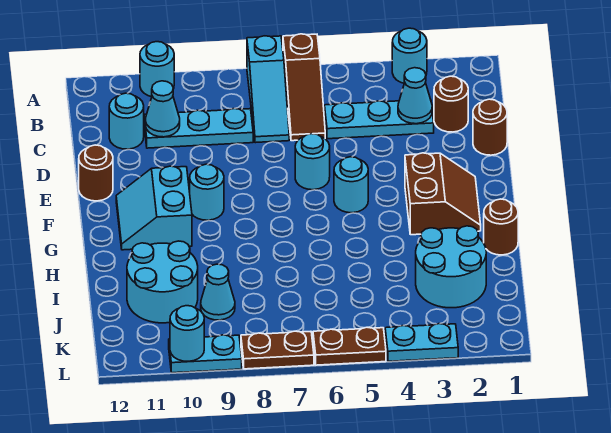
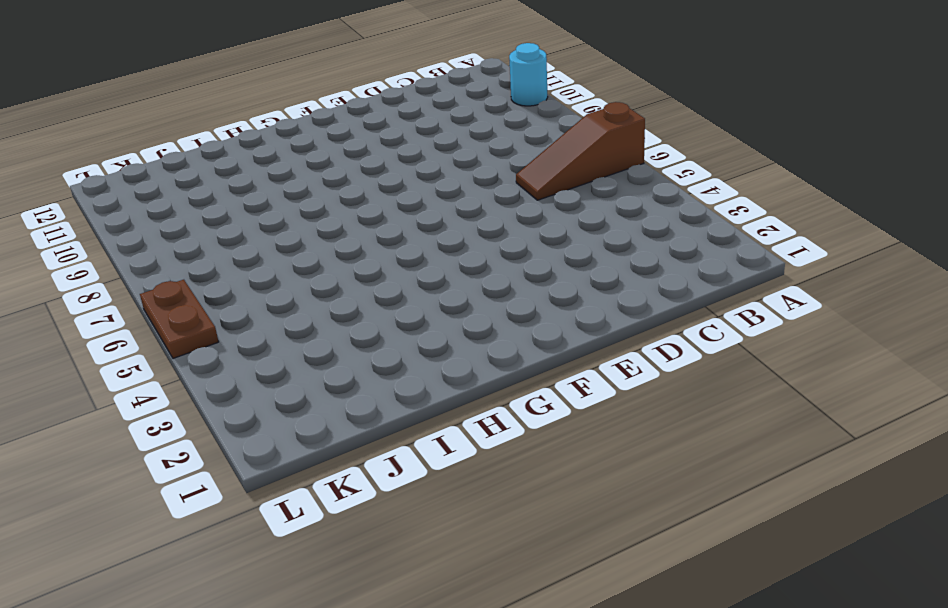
none -> cyan 1x1 round brick [392,28,427,83]
none -> cyan 1x3 slope [247,36,289,143]
none -> brown 1x1 round brick [434,76,468,132]

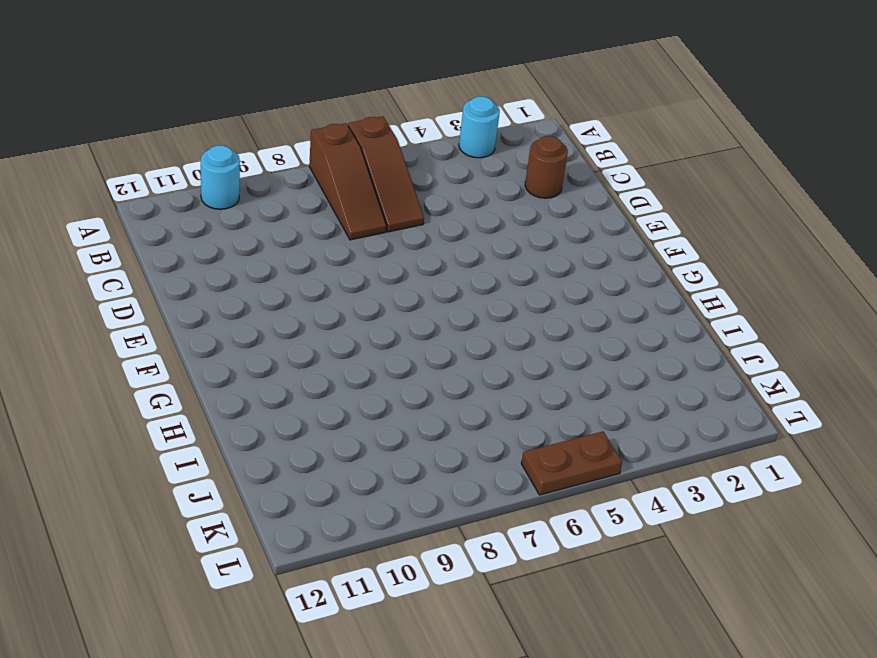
brown 1x3 slope [309,123,387,240] -> cyan 1x3 slope [247,36,289,143]
none -> cyan 1x3 plate [325,101,434,139]
none -> cyan 1x3 plate [144,109,253,148]
none -> cyan 1x1 round brick [109,93,144,149]

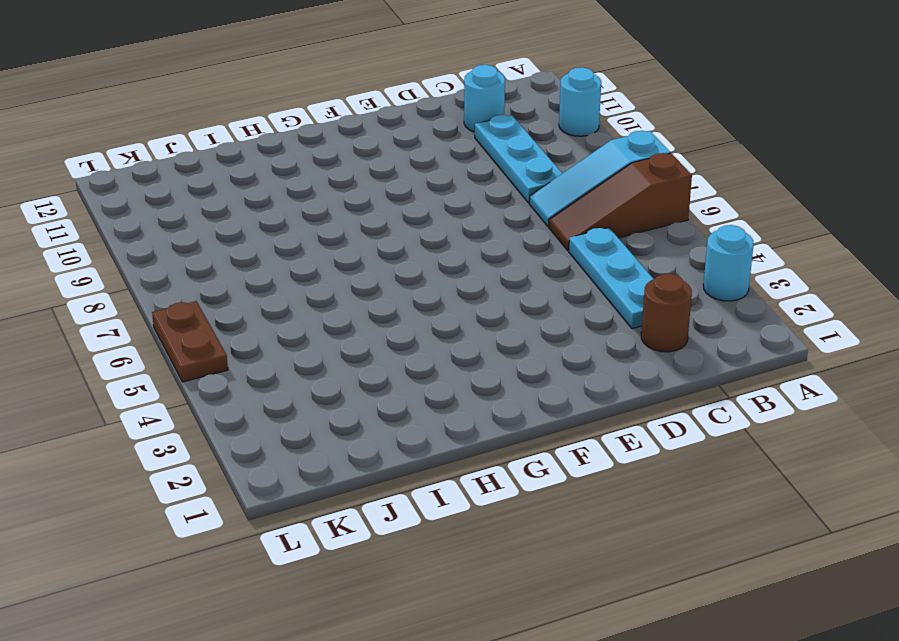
none -> brown 1x1 round brick [473,99,507,155]
none -> cyan 1x1 round brick [295,134,330,190]
none -> brown 1x1 round brick [79,145,113,201]

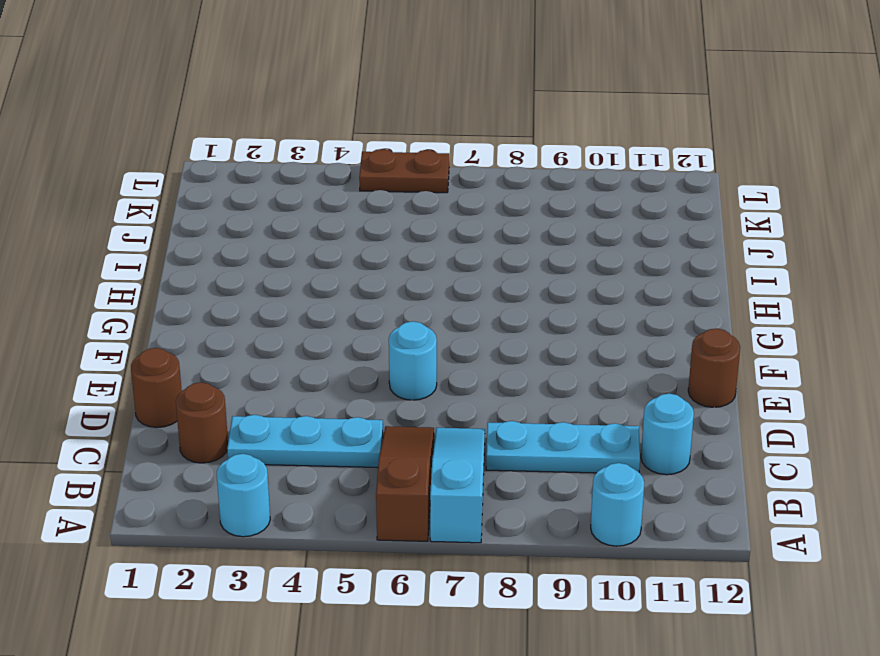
none -> brown 2x2 slope [405,153,481,235]
none -> cyan 1x1 round brick [334,157,368,213]
none -> cyan 1x1 round brick [190,164,224,220]

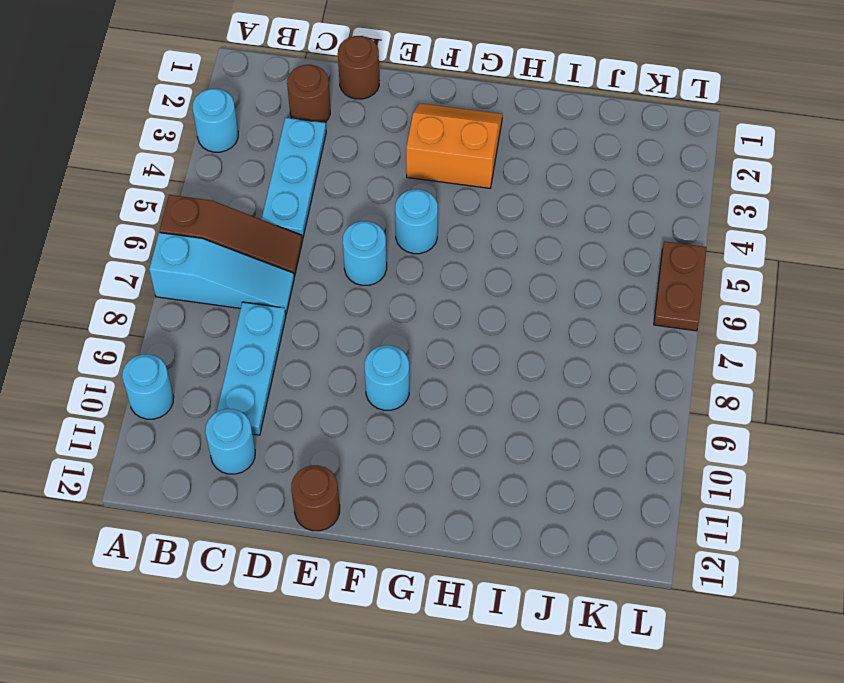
orange 2x2 slope [406,104,502,188] -> brown 2x2 slope [405,153,481,235]
none -> cyan 2x2 slope [116,166,192,250]
none -> brown 1x1 round brick [484,199,518,255]
none -> cyan 2x2 round brick [416,226,486,308]

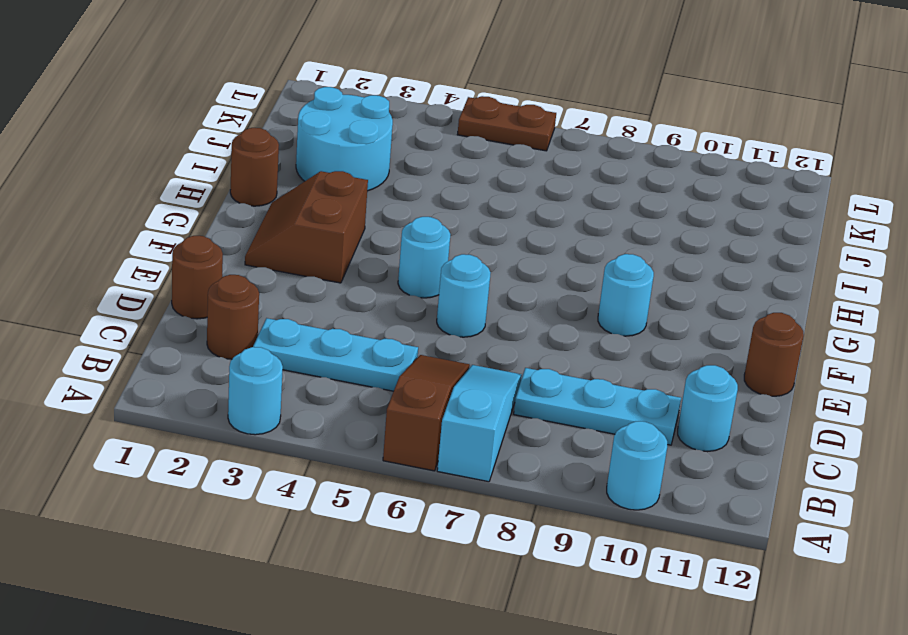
none -> cyan 2x2 slope [116,166,192,250]
none -> cyan 2x2 round brick [127,241,198,323]
none -> cyan 1x1 cone [201,264,235,320]

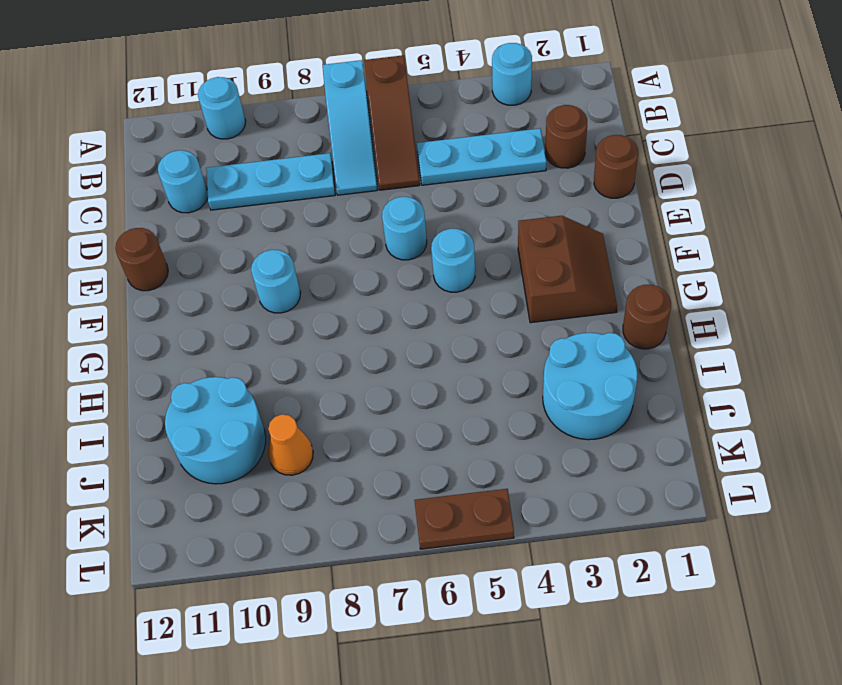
orange 1x1 cone [268,414,313,475] -> cyan 1x1 cone [201,264,235,320]
none -> cyan 2x2 slope [116,166,192,250]
none -> cyan 1x2 plate [385,324,458,361]
none -> brown 1x2 plate [241,331,314,369]

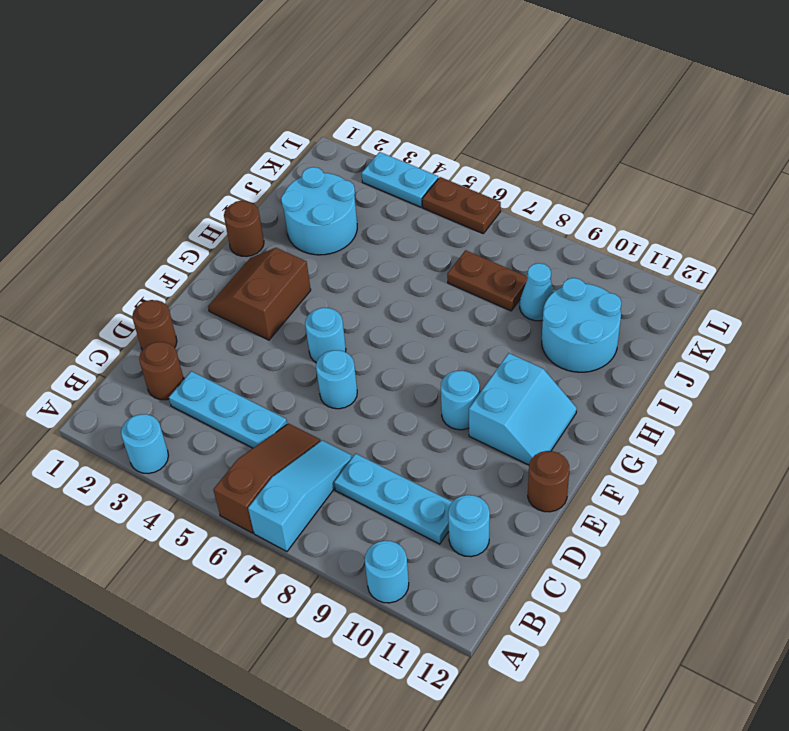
brown 1x2 plate [447,250,528,311] -> brown 1x2 plate moved to [241,331,314,369]
none -> cyan 1x2 plate [169,335,242,373]
none -> cyan 1x1 cone [398,68,432,124]
none -> cyan 1x1 cone [145,81,180,137]

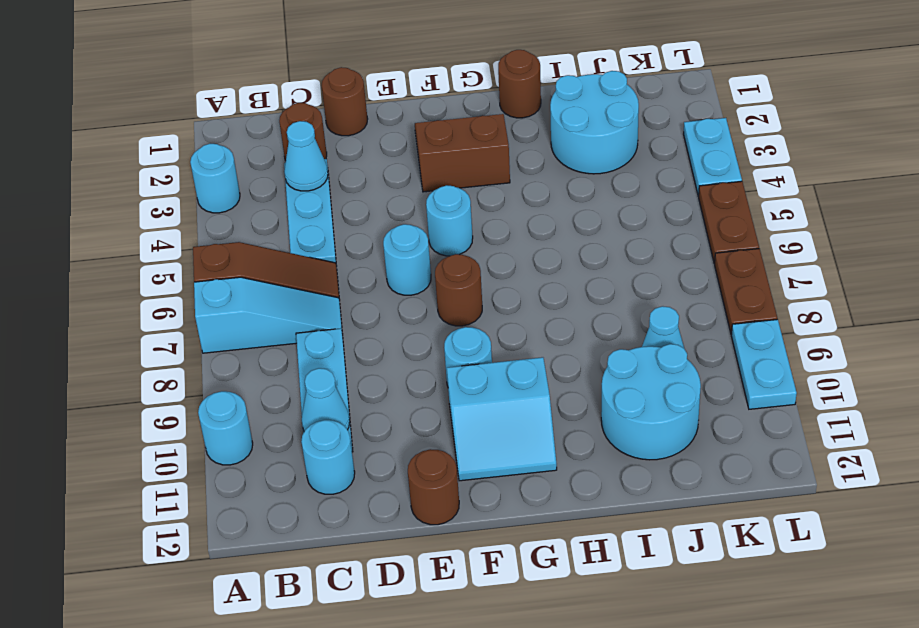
brown 1x1 round brick [435,254,482,326] -> none
none -> cyan 1x1 round brick [170,306,204,361]

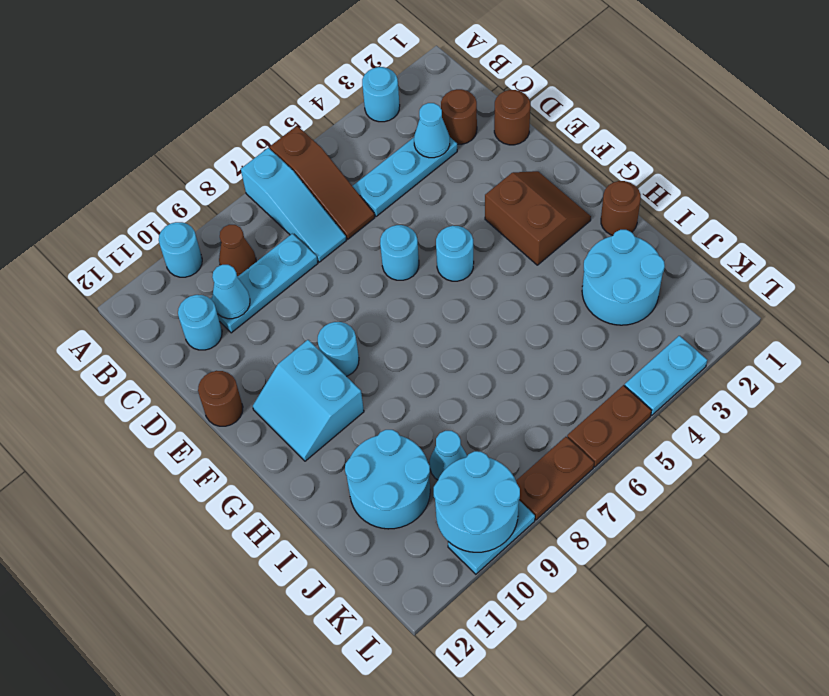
brown 1x1 cone [219,225,256,277] -> none
cyan 2x2 round brick [434,451,520,552] -> cyan 1x1 round brick [170,306,204,361]

